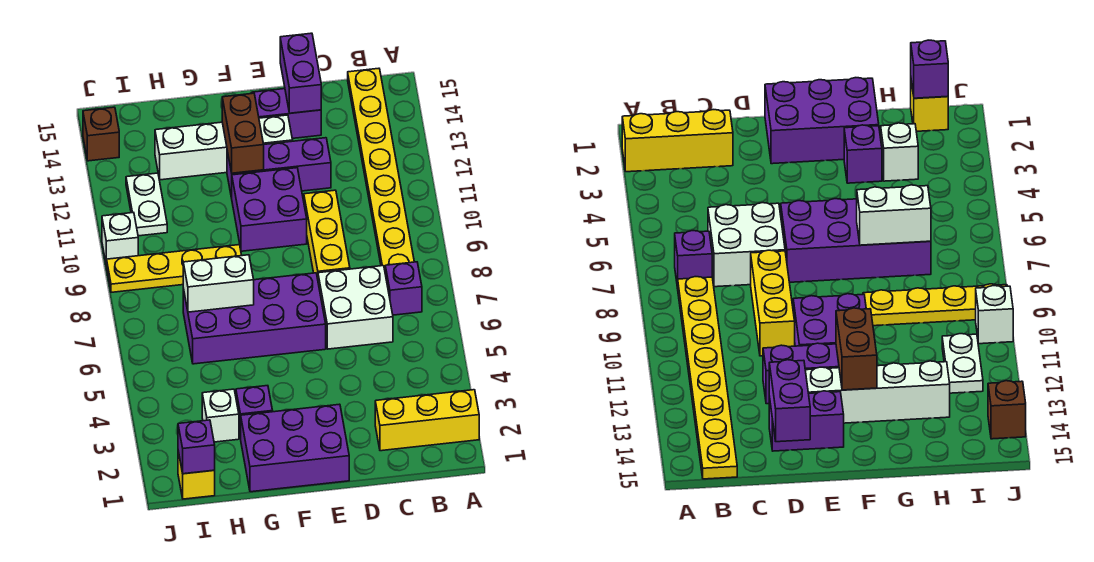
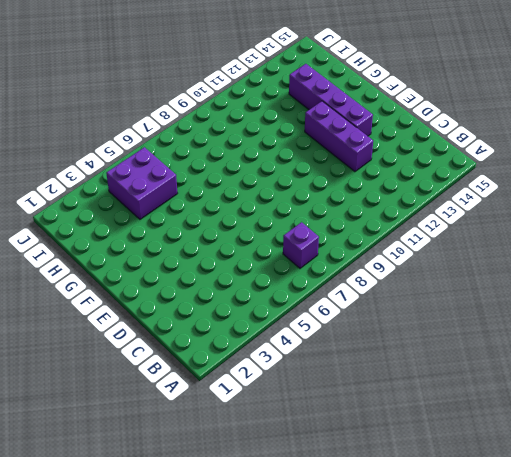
purple 1x4 brick [289,64,373,136] -> white 1x4 brick [155,115,293,180]
purple 2x2 brick [106,147,178,219] -> purple 2x2 brick moved to [232,168,307,251]
none -> yellow 1x3 brick [375,390,479,451]
none -> yellow 1x8 plate [348,68,414,270]
none -> white 2x2 brick [318,266,393,349]

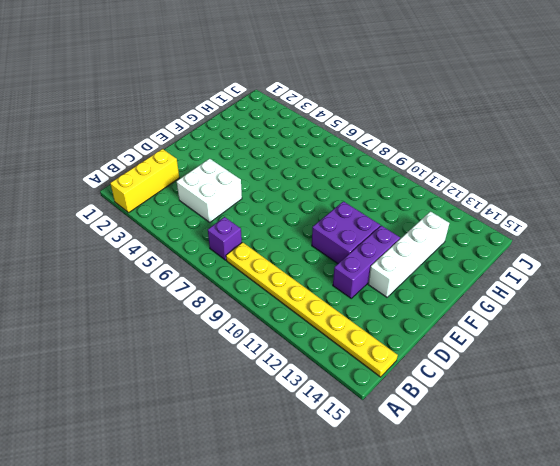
white 2x2 brick [177,159,242,222] -> white 2x2 brick moved to [318,266,393,349]
none -> yellow 1x3 brick [304,190,350,279]
none -> purple 1x2 brick [251,89,321,138]
none -> purple 2x3 brick [241,404,349,492]

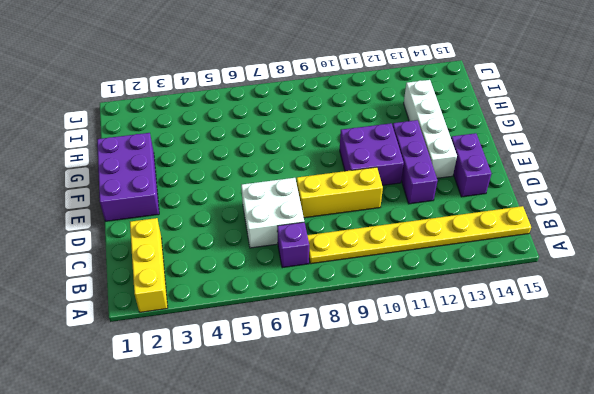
none -> purple 2x4 brick [183,273,326,364]
none -> purple 1x1 brick [236,386,273,439]
none -> yellow 1x4 plate [107,245,242,292]

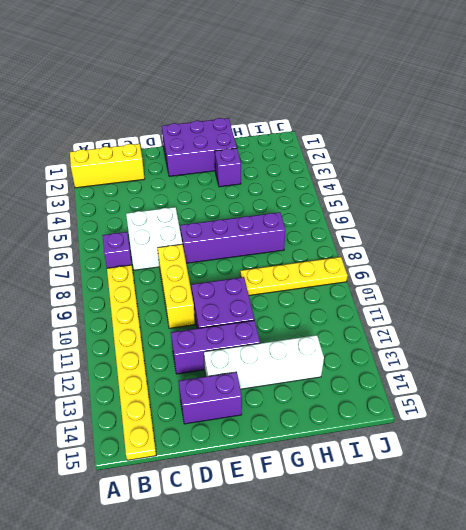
purple 1x4 brick [180,212,286,263] -> purple 2x4 brick [183,273,326,364]
none -> white 1x1 brick [202,389,239,442]
none -> yellow 1x1 brick [178,451,215,499]
none -> white 1x2 plate [126,173,167,236]

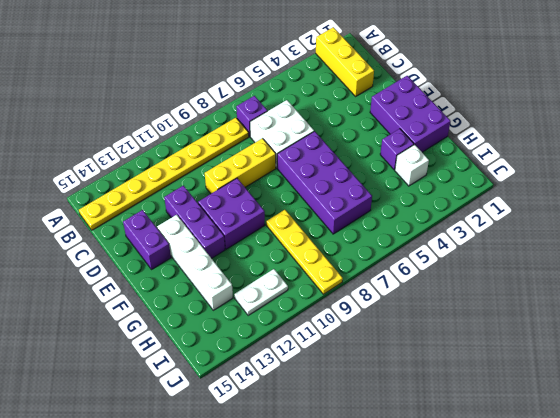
none -> yellow 1x1 brick [178,451,215,499]
none -> white 1x1 brick [102,212,138,266]
none -> brown 1x1 brick [83,107,119,161]

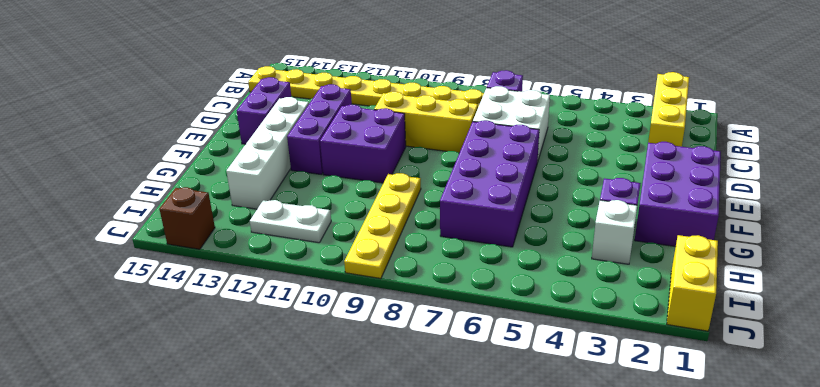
yellow 1x2 brick [667,235,718,331] -> yellow 1x1 brick [178,451,215,499]
none -> white 1x1 brick [102,212,138,266]
none -> purple 1x2 brick [280,33,321,113]
none -> brown 1x2 brick [222,93,264,173]

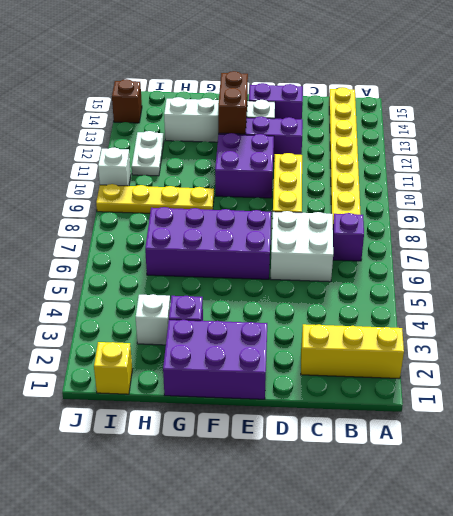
none -> purple 1x2 brick [280,33,321,113]
none -> white 1x2 brick [183,255,254,312]
none -> purple 1x1 brick [178,420,215,474]

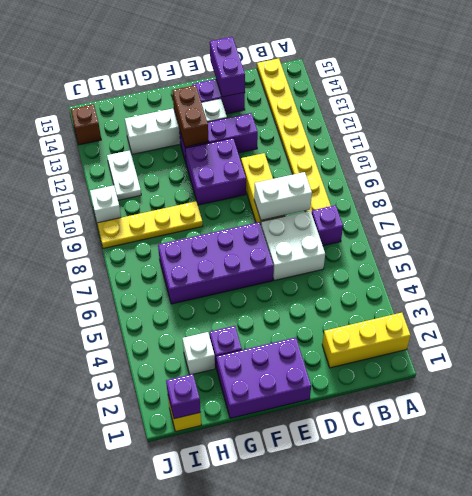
white 1x2 brick [254,172,312,220] -> white 1x2 brick moved to [183,255,254,312]

